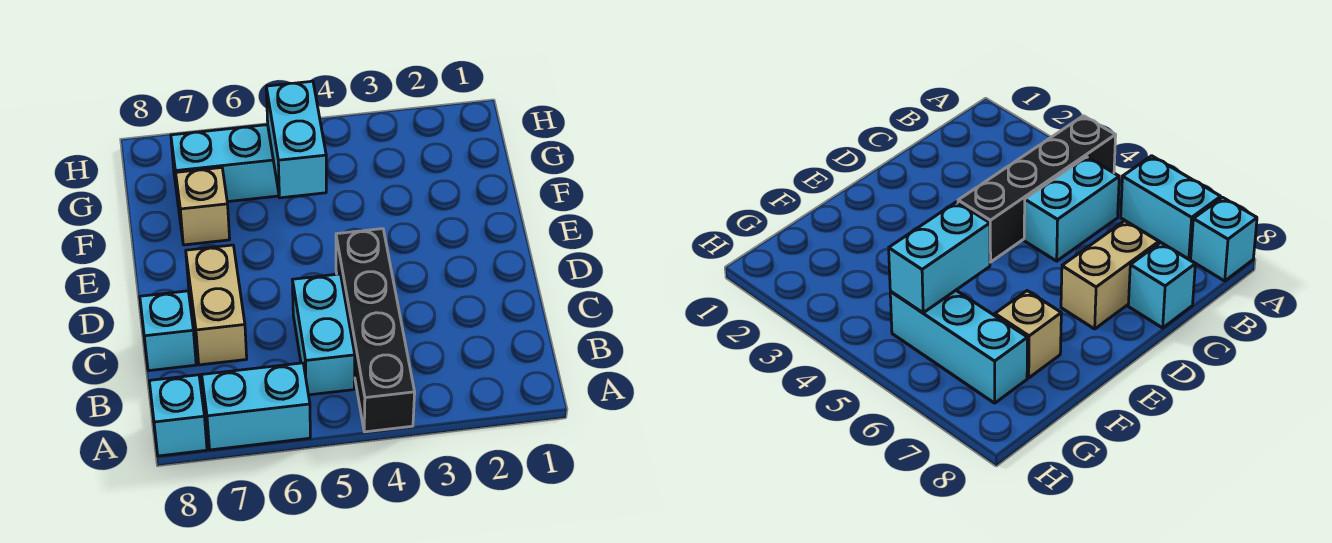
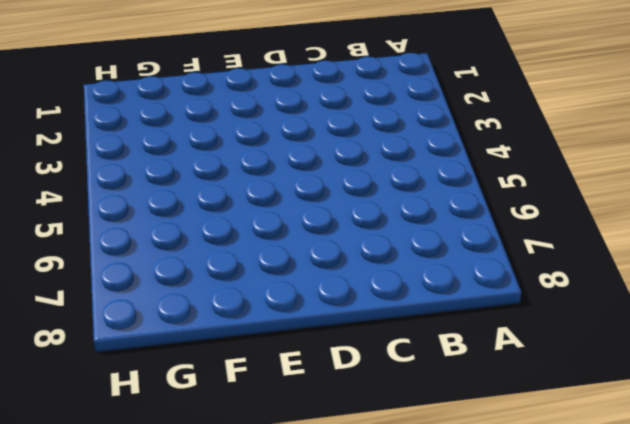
none -> black 1x4 brick [336,229,415,432]
none -> cyan 1x2 brick [202,363,310,450]

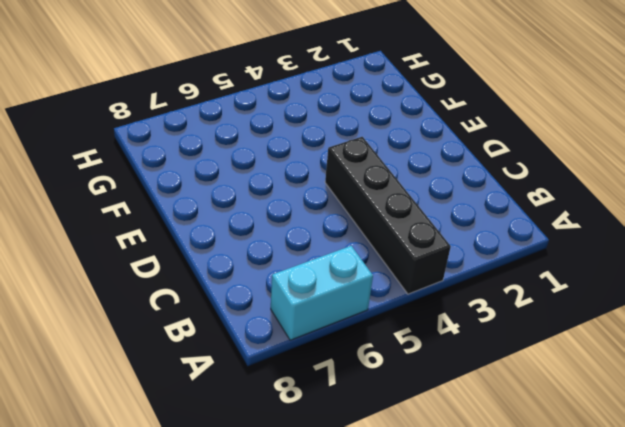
none -> cyan 1x1 brick [149,375,207,456]
none -> cyan 1x2 brick [293,274,355,395]

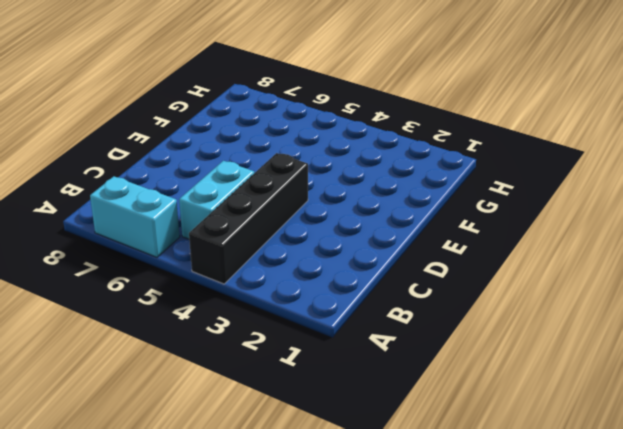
none -> cyan 1x1 brick [149,375,207,456]
none -> tan 1x2 brick [186,245,247,365]

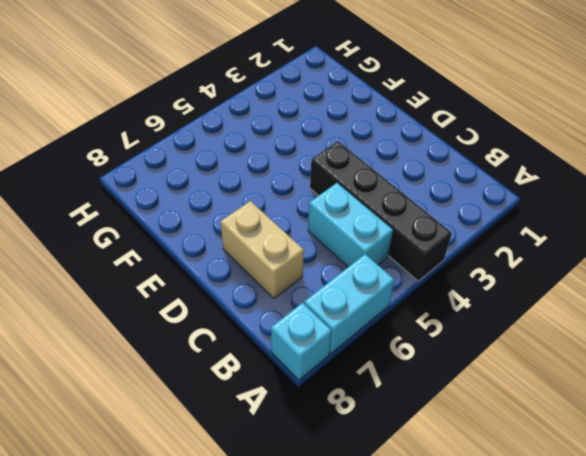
none -> cyan 1x1 brick [140,291,196,371]
none -> tan 1x1 brick [176,168,230,245]

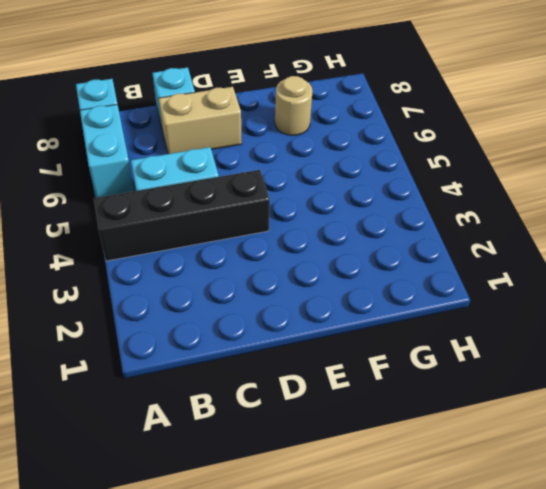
tan 1x1 round brick [275,76,312,136] -> tan 1x1 brick [176,168,230,245]
none -> cyan 1x3 brick [171,125,279,202]
none -> cyan 1x2 brick [266,81,326,198]

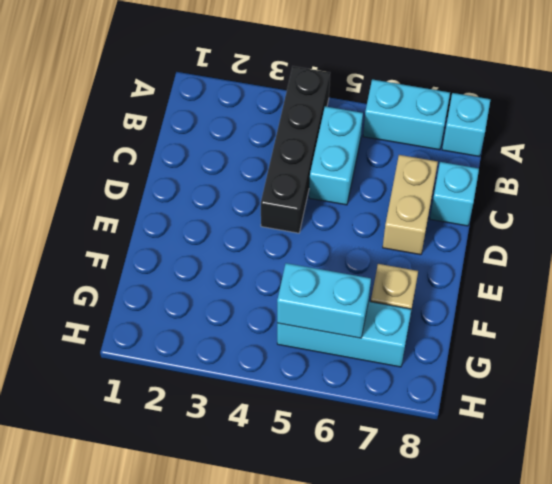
cyan 1x2 brick [277,263,371,338] -> cyan 1x2 brick turned to [266,81,326,198]

